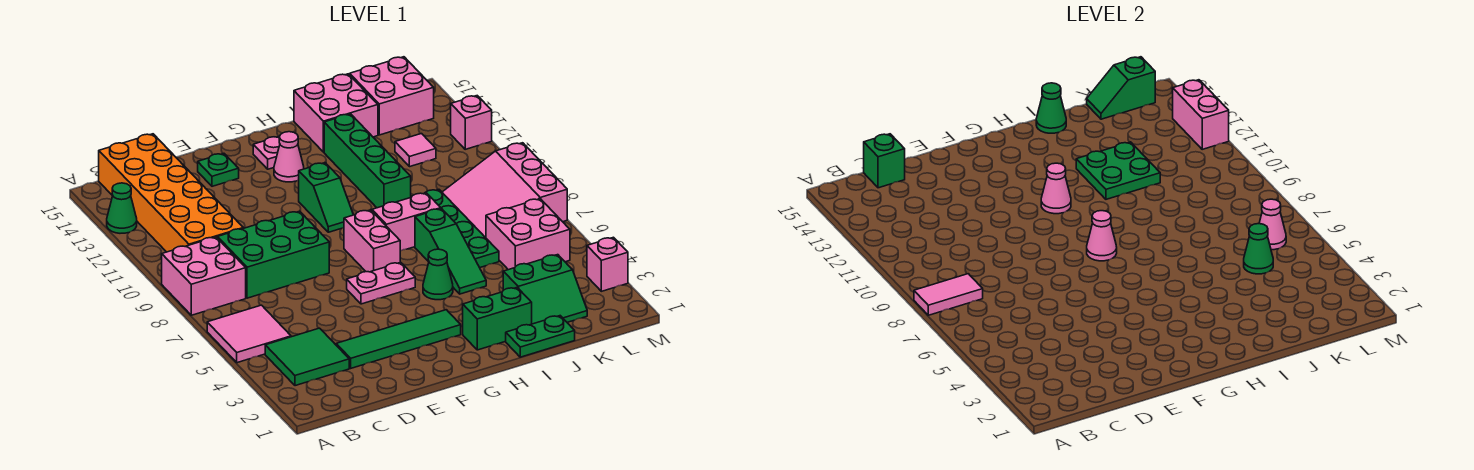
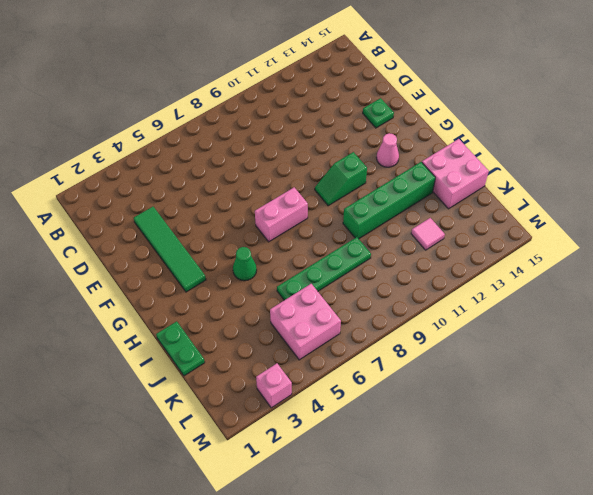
none -> pink 2x2 tile [207,305,291,363]
none -> pink 2x2 brick [162,237,246,315]
none -> green 1x1 cone [107,183,137,233]
none -> green 2x2 tile [265,328,349,386]

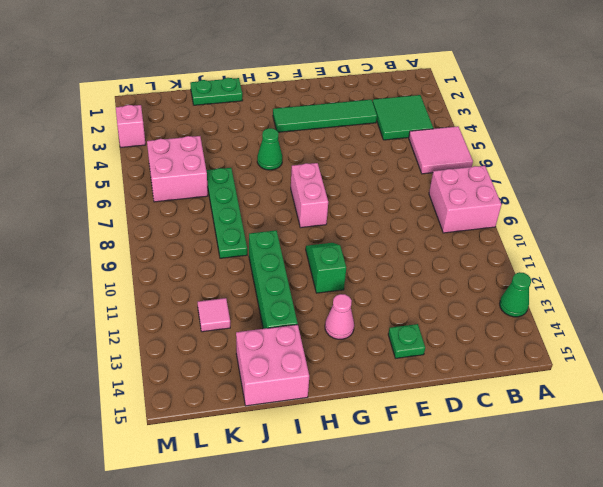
none -> orange 2x6 brick [99,134,243,252]
none -> green 2x3 brick [218,211,329,298]
none -> pink 1x2 plate [347,262,415,304]
none -> pink 1x1 plate [253,136,280,169]

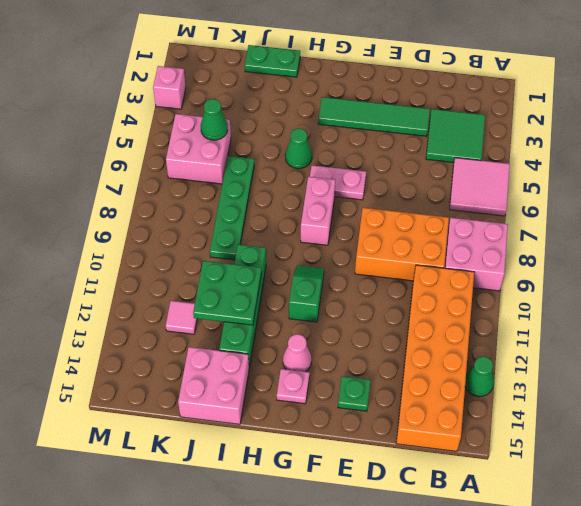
orange 2x3 brick [355,208,449,281] -> green 2x3 brick [218,211,329,298]
none -> green 1x2 brick [463,288,532,350]
none -> pink 1x2 brick [372,193,441,251]
none -> green 1x3 slope [415,209,486,294]
none -> green 2x2 slope [503,255,587,324]

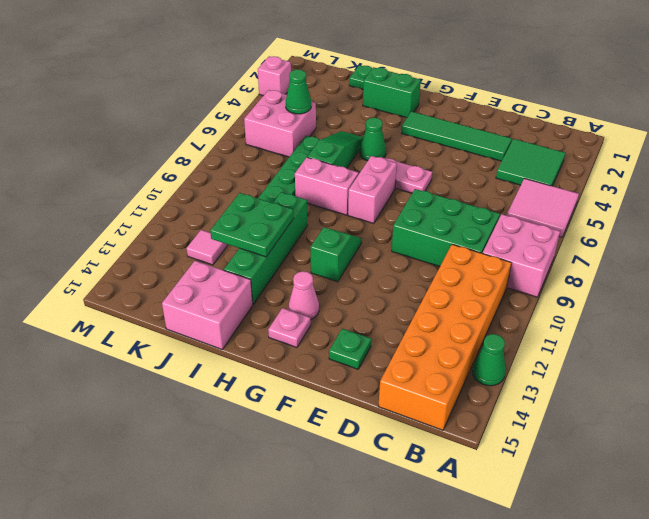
none -> green 2x2 slope [503,255,587,324]
none -> pink 3x3 slope [442,143,567,238]
none -> pink 2x2 brick [350,57,434,135]
none -> pink 1x1 brick [451,96,492,149]

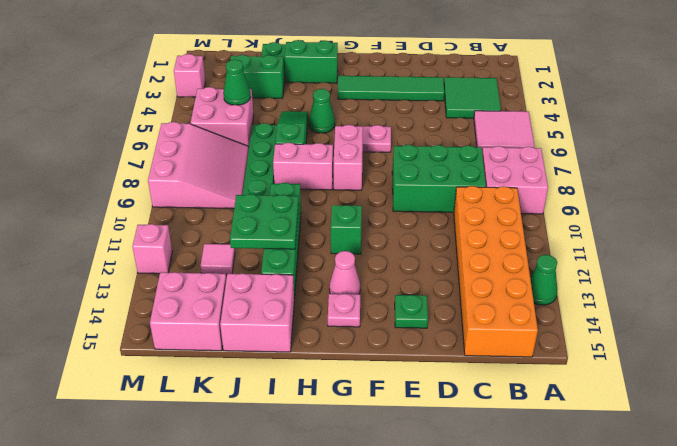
none -> pink 1x2 tile [914,274,983,315]
none -> green 1x1 brick [864,134,905,188]
none -> pink 1x1 cone [1087,211,1117,261]
none -> pink 1x1 cone [1041,163,1071,214]

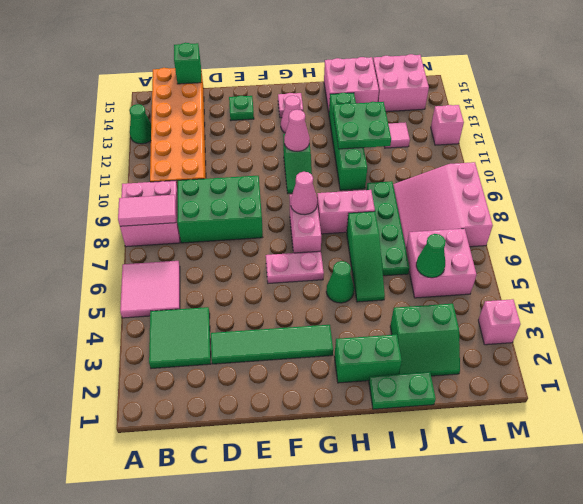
none -> green 1x1 cone [1036,83,1066,133]
none -> green 1x2 slope [1087,57,1155,119]
none -> pink 1x1 cone [1259,199,1286,250]
none -> pink 1x2 brick [1173,80,1229,149]

